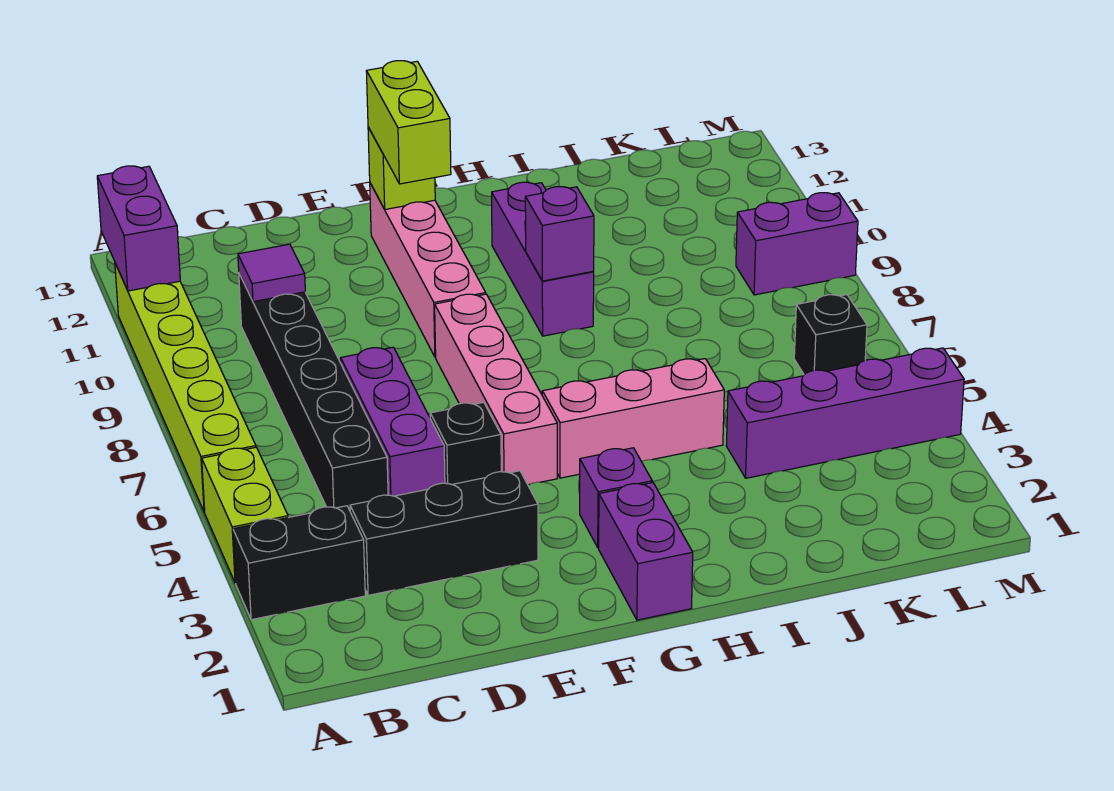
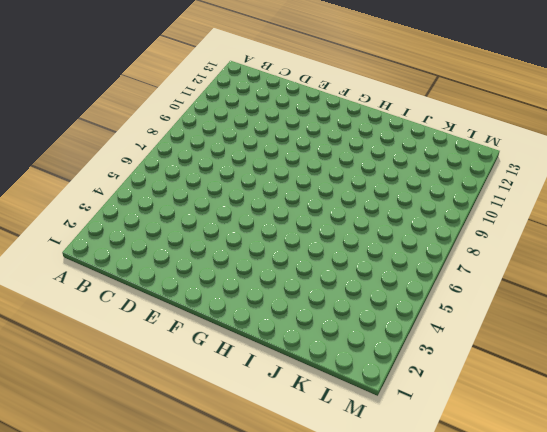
none -> black 1x2 brick [233,506,365,620]
none -> lime 1x2 brick [202,447,288,583]
none -> lime 1x6 brick [115,264,256,512]

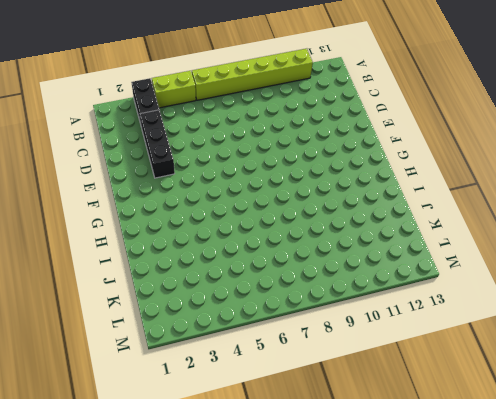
none -> black 1x6 brick [239,274,388,510]
none -> purple 1x3 brick [341,347,445,496]
none -> black 1x1 brick [430,402,501,484]

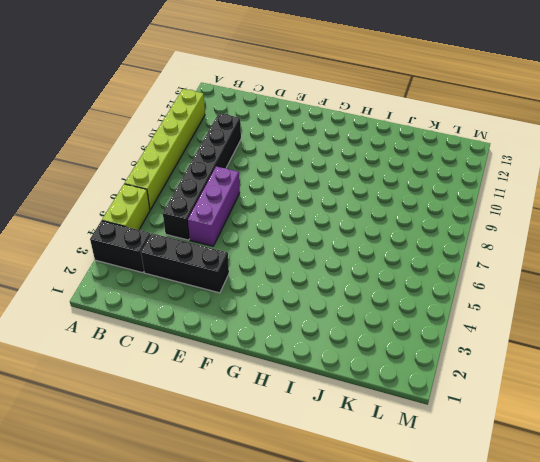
none -> black 1x1 brick [430,402,501,484]
none -> pink 1x4 brick [435,294,557,485]
none -> pink 1x4 brick [370,183,486,357]

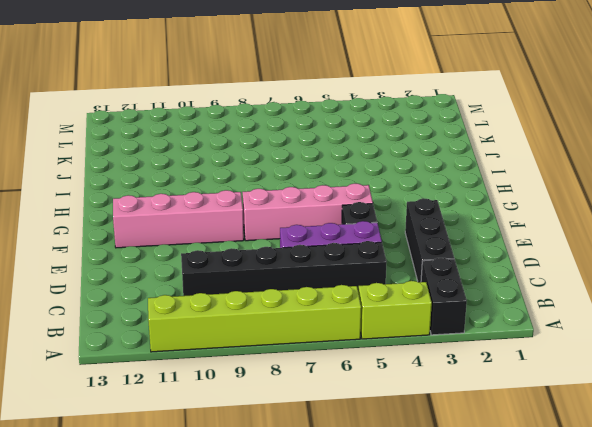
none -> purple 1x2 brick [599,483,693,620]
none -> purple 1x1 brick [580,448,652,548]
none -> pink 1x3 brick [542,359,724,478]

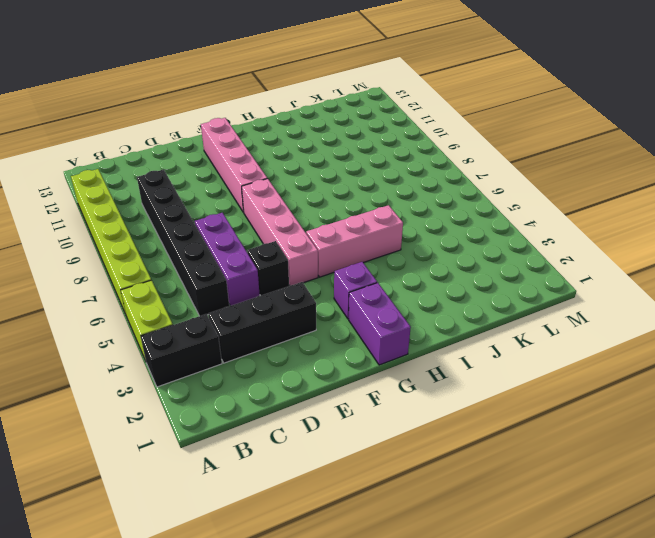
none -> purple 1x3 brick [492,182,594,336]
none -> purple 1x4 brick [726,348,964,478]
none -> black 1x1 brick [794,295,867,375]

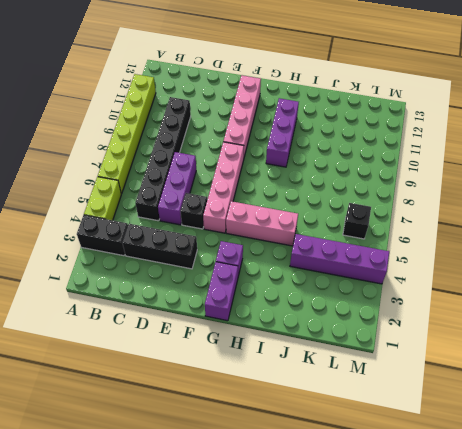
none -> purple 1x2 brick [736,193,858,295]
none -> purple 1x2 brick [97,166,180,291]
none -> purple 1x1 tile [238,244,305,302]

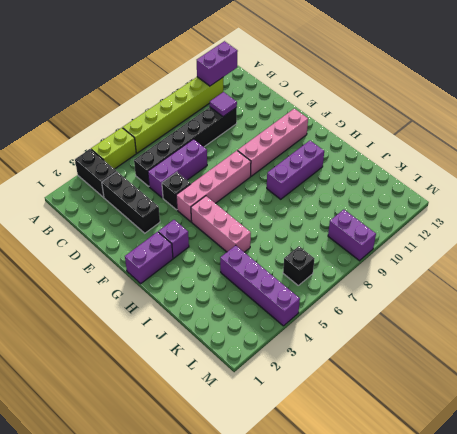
none -> lime 1x1 brick [368,127,435,209]
none -> purple 1x1 brick [525,187,594,281]
none -> lime 1x2 brick [366,61,451,184]

